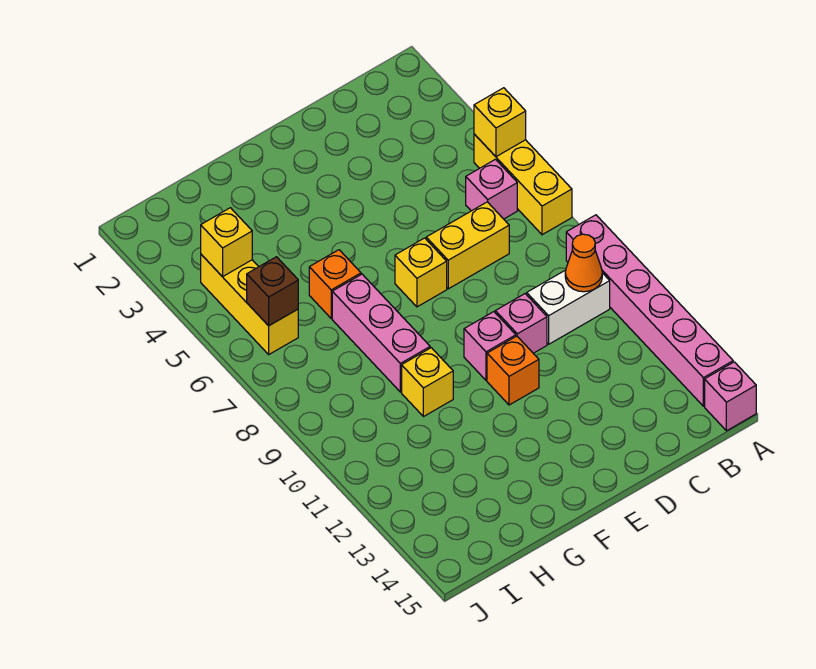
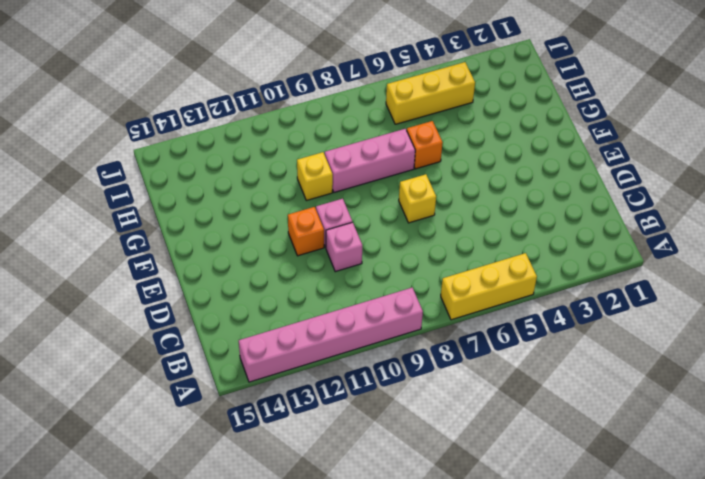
none -> pink 1x1 brick [705,362,756,431]
none -> pink 1x1 brick [466,159,517,219]
none -> white 1x2 brick [527,270,610,344]

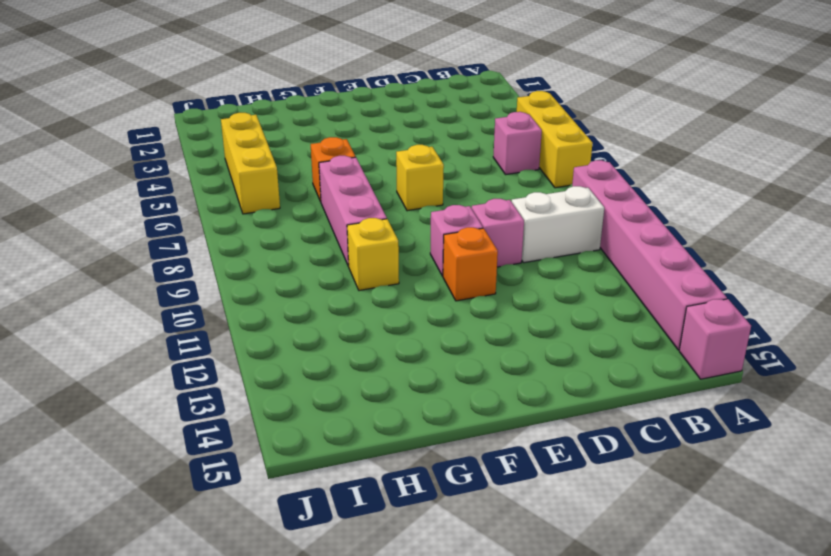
none -> yellow 1x2 brick [426,202,509,289]
none -> yellow 1x1 brick [474,88,526,157]
none -> orange 1x1 cone [565,234,602,292]

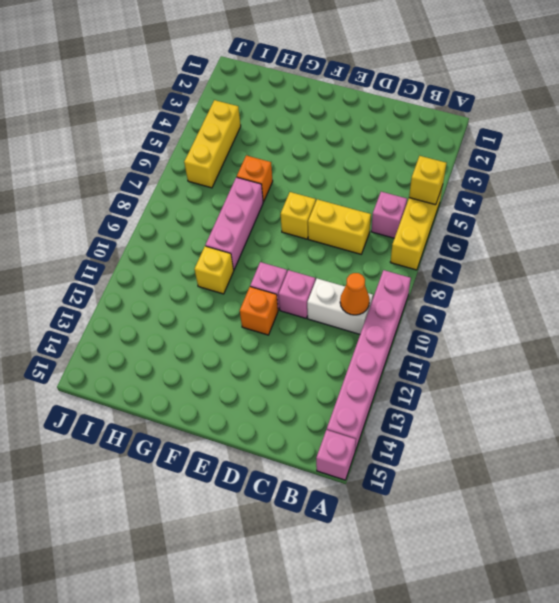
none -> yellow 1x1 brick [201,208,252,277]
none -> brown 1x1 brick [247,257,298,326]

